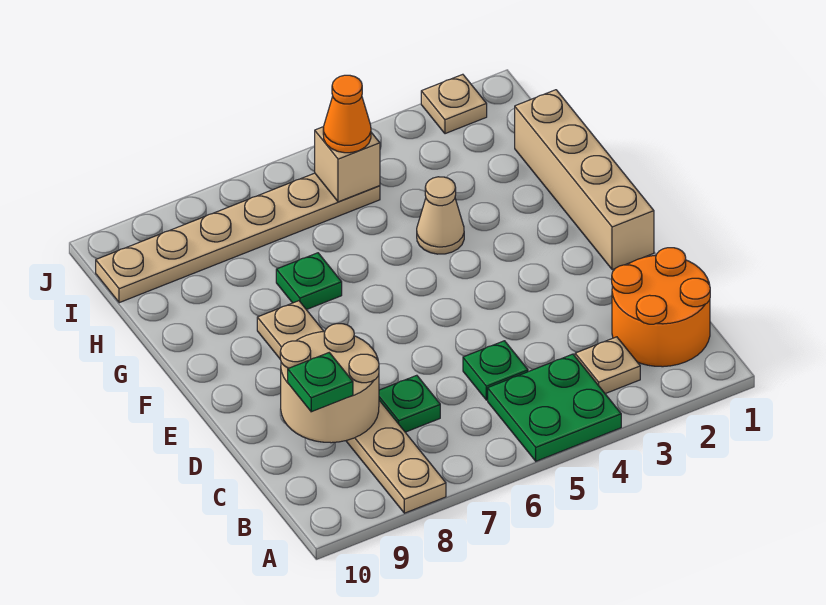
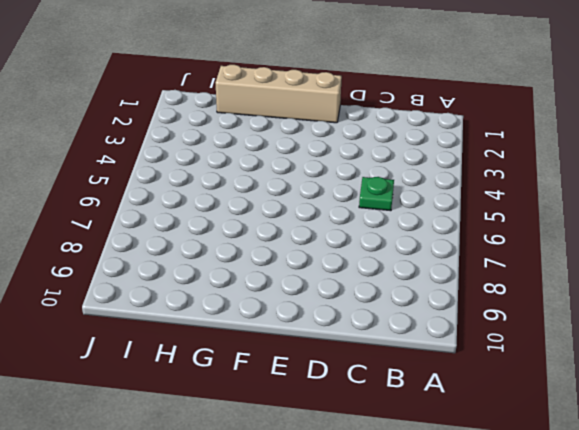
none -> green 2x2 plate [488,354,621,461]
none -> tan 1x6 plate [257,301,446,513]
none -> orange 2x2 round brick [612,248,710,367]

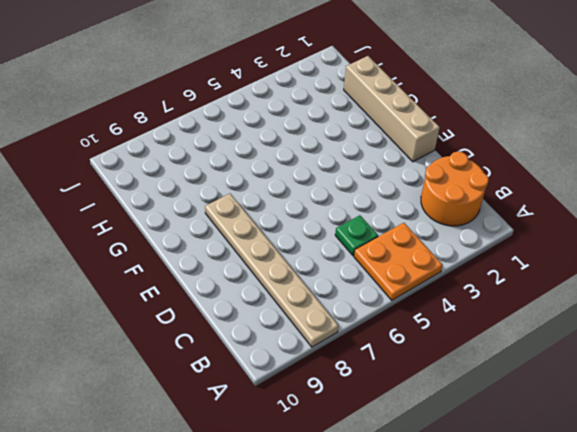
orange 2x2 plate [354,223,443,300] -> green 2x2 plate [488,354,621,461]
none -> tan 1x1 plate [575,337,640,394]
none -> green 1x1 plate [379,375,440,432]
none -> tan 1x1 cone [417,177,464,254]

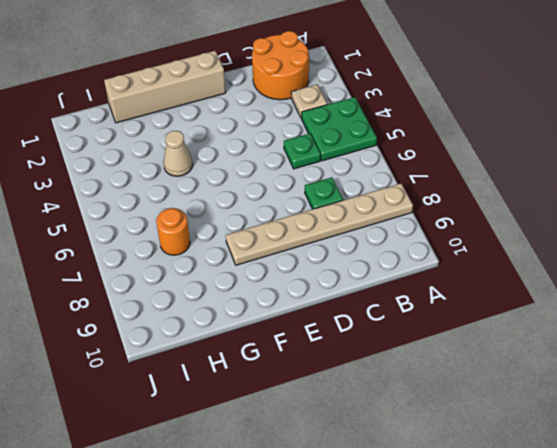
orange 1x1 round brick [156,208,190,255] -> none
none -> green 1x1 plate [276,253,342,310]
none -> tan 1x6 plate [96,173,380,303]
none -> tan 1x1 plate [421,74,487,134]

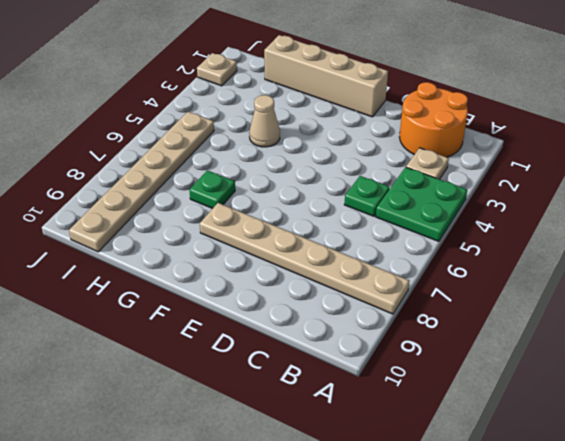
none -> green 1x1 plate [379,375,440,432]
none -> tan 2x2 round brick [280,324,379,443]
none -> tan 1x1 brick [315,127,380,202]

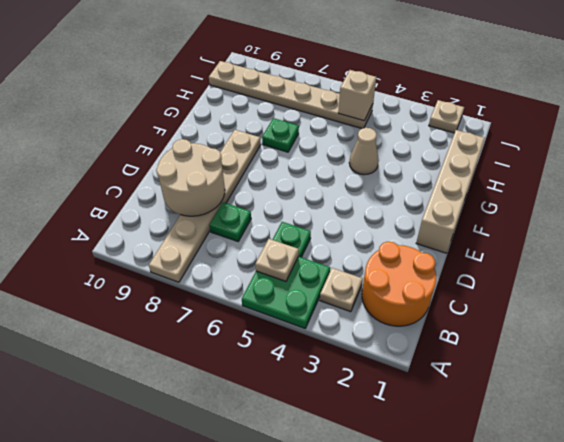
tan 1x1 plate [255,239,299,281] -> none
none -> green 1x1 plate [288,353,353,412]
none -> orange 1x1 cone [323,75,371,153]

